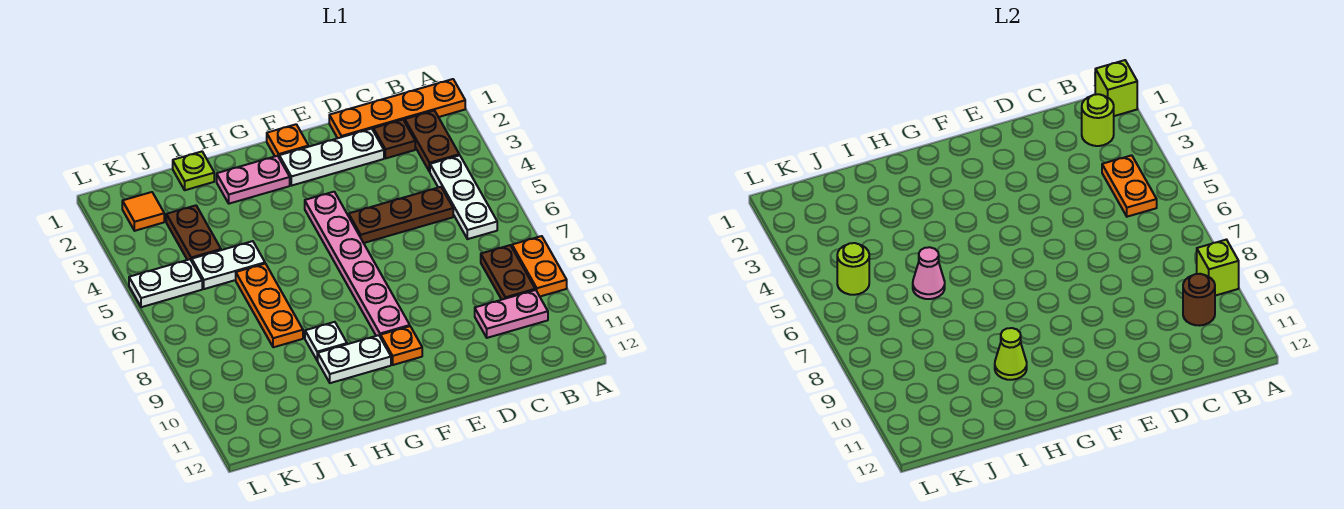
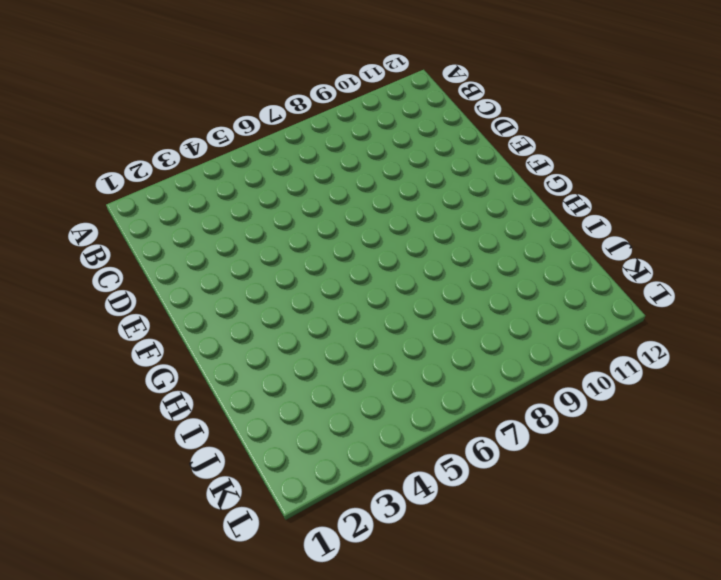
none -> orange 1x4 plate [329,79,465,138]
none -> orange 1x2 plate [512,236,567,296]
none -> brown 1x2 plate [405,111,459,172]

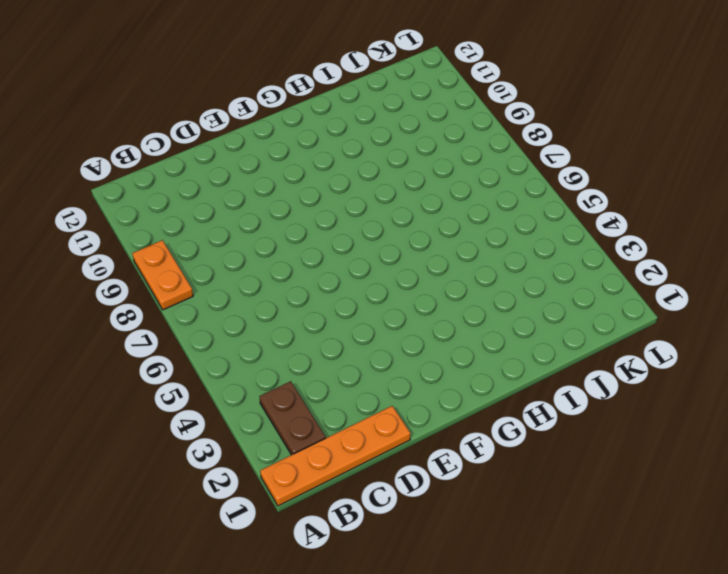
none -> white 1x3 plate [430,155,497,239]
none -> brown 1x2 plate [481,245,535,300]
none -> pink 1x2 plate [475,290,548,338]

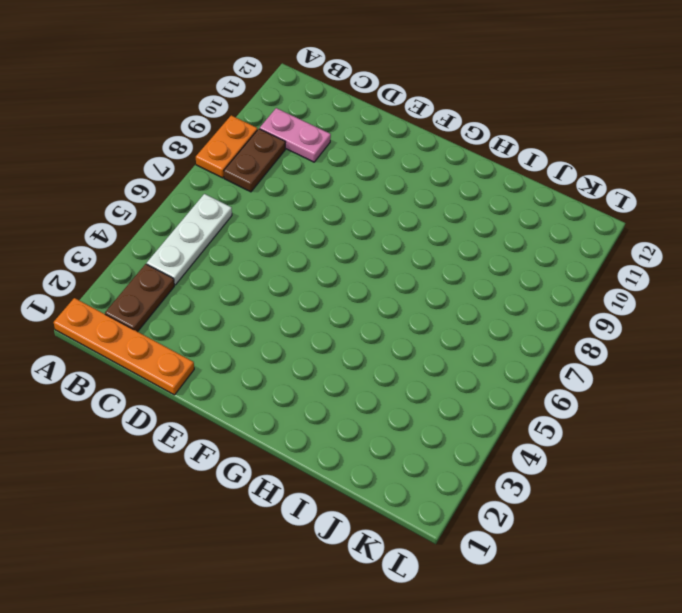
none -> brown 1x1 plate [373,120,415,158]
none -> brown 1x3 plate [349,187,453,243]
none -> white 1x3 plate [279,129,384,186]

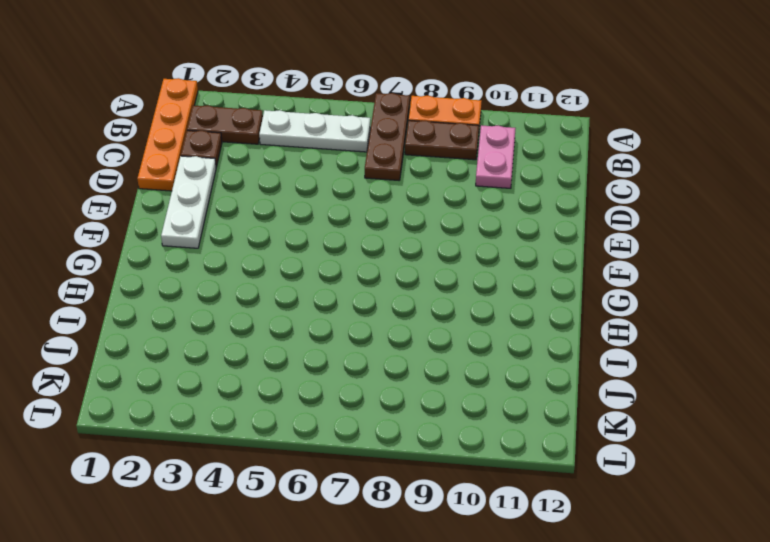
brown 1x3 plate [365,93,410,180] -> brown 1x3 plate moved to [349,187,453,243]
none -> orange 1x1 plate [267,124,309,157]
none -> pink 1x6 plate [305,192,410,337]
none -> orange 1x1 plate [381,326,422,365]

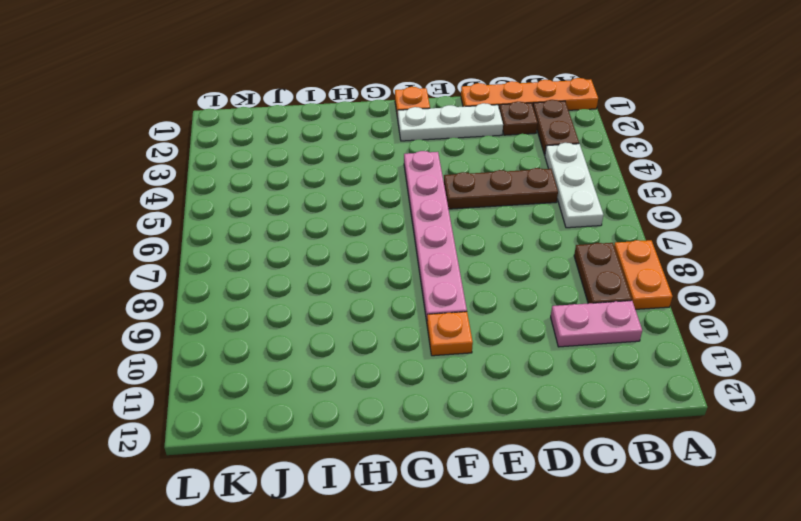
none -> pink 1x2 plate [217,156,290,204]
none -> white 1x2 plate [317,335,391,383]
none -> white 1x1 plate [305,322,347,360]

